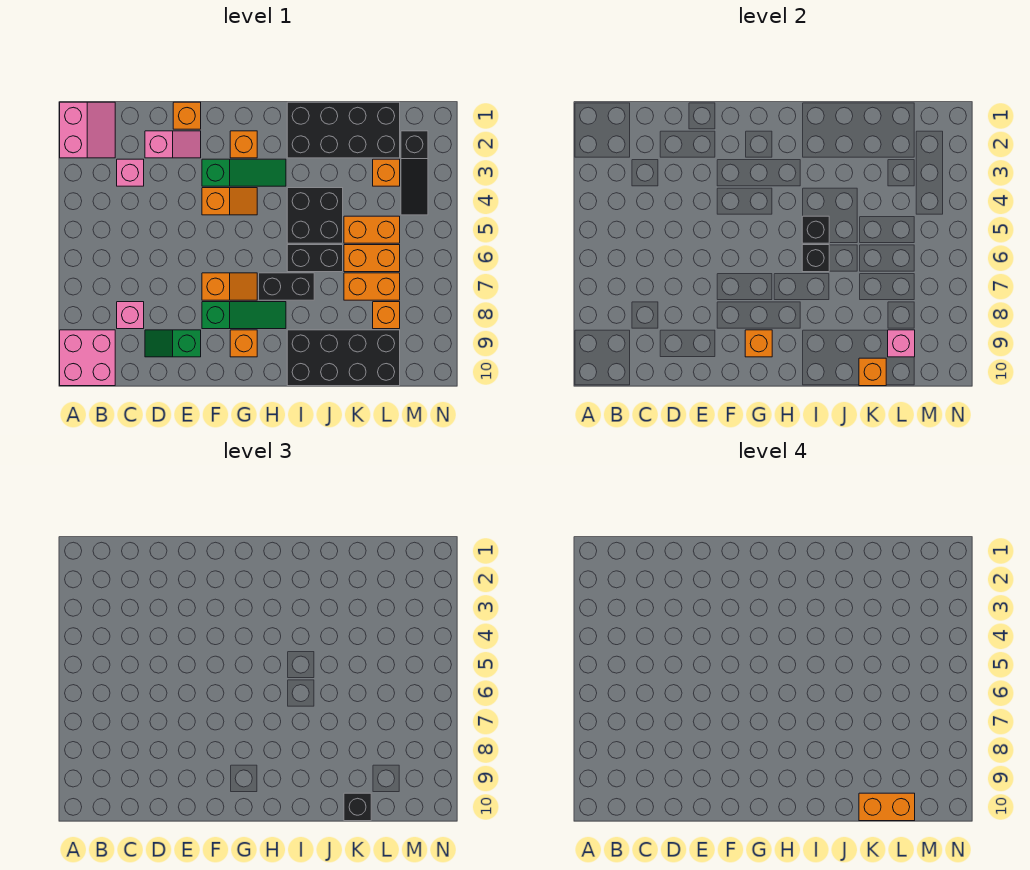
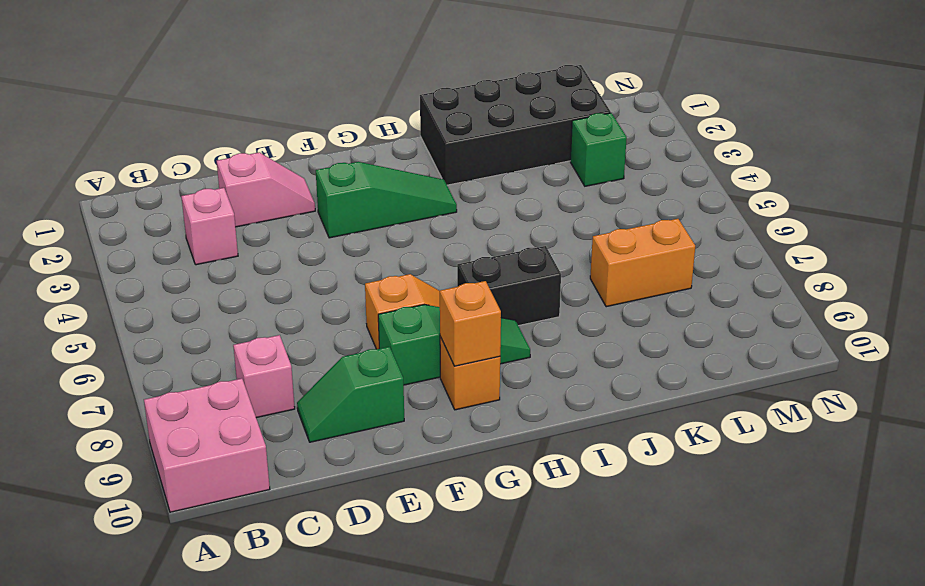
green 1x1 brick [570,113,627,186] -> orange 1x1 brick [373,159,400,186]
none -> pink 2x2 slope [60,102,115,158]
none -> orange 1x1 brick [173,102,201,129]
none -> orange 1x2 slope [202,188,257,215]
none -> orange 1x1 brick [230,131,257,158]

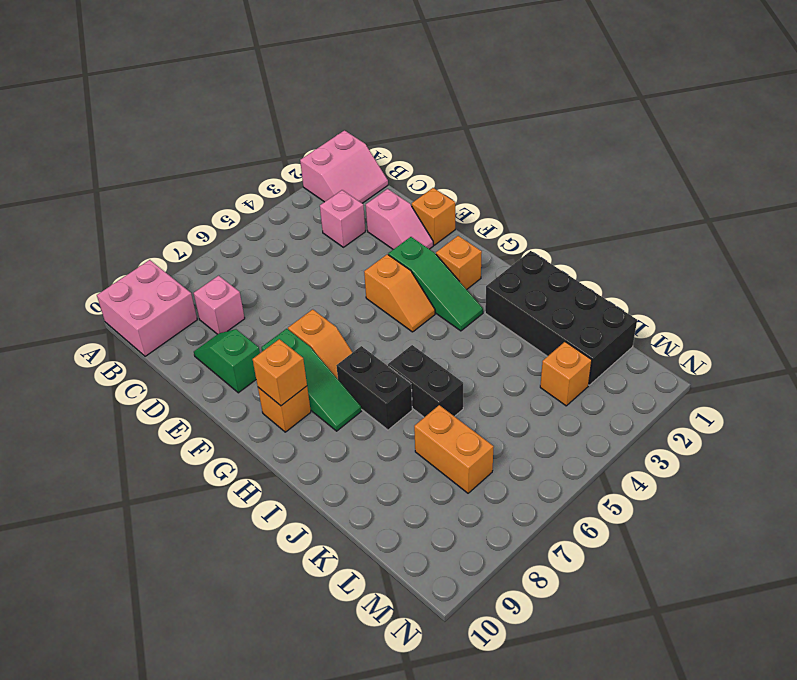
none -> black 2x2 brick [287,188,343,243]
none -> black 2x4 brick [287,330,400,386]
none -> orange 1x2 brick [344,216,400,243]
none -> orange 1x2 brick [344,245,400,272]

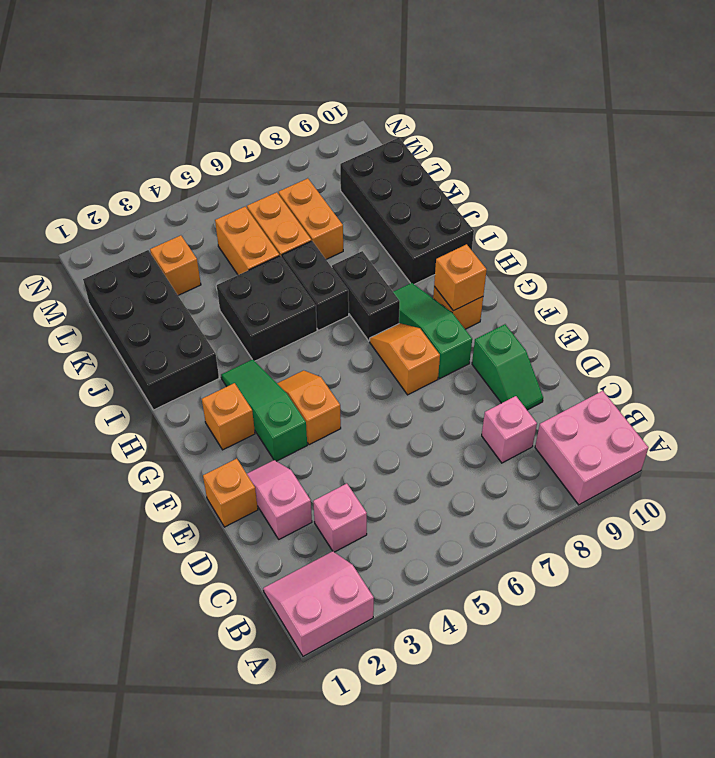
none -> orange 1x1 brick [373,302,400,329]
none -> black 1x3 slope [401,131,428,215]
none -> black 1x1 brick [802,216,829,243]
none -> black 1x1 brick [802,245,829,272]

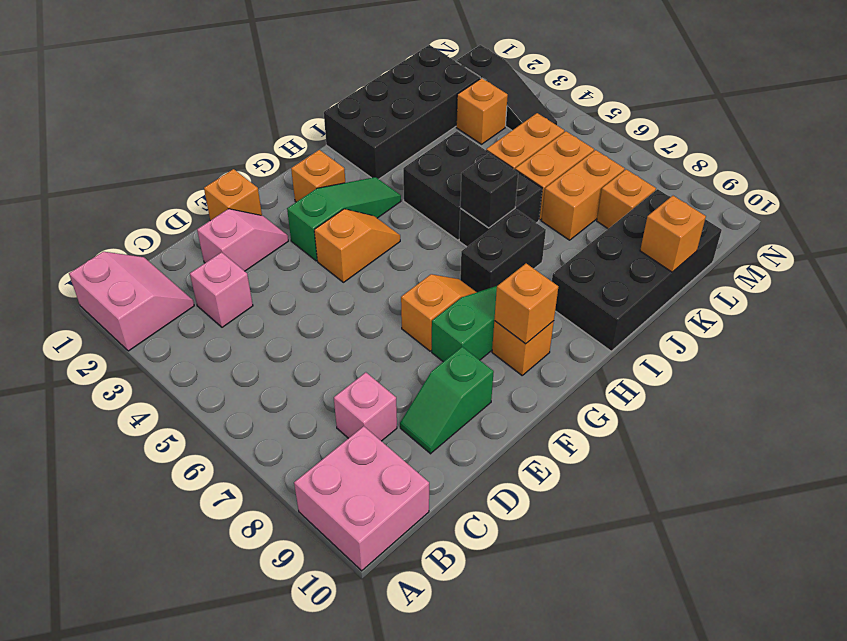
none -> black 1x1 brick [802,216,829,243]
none -> pink 1x1 brick [888,330,915,357]
none -> black 1x1 brick [344,793,371,821]
none -> orange 1x2 brick [859,793,915,821]

